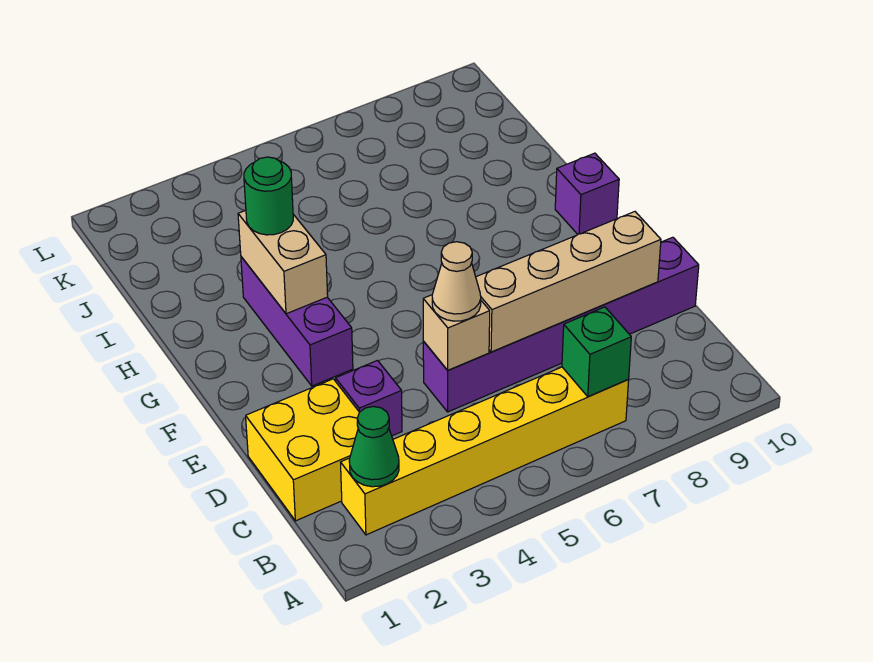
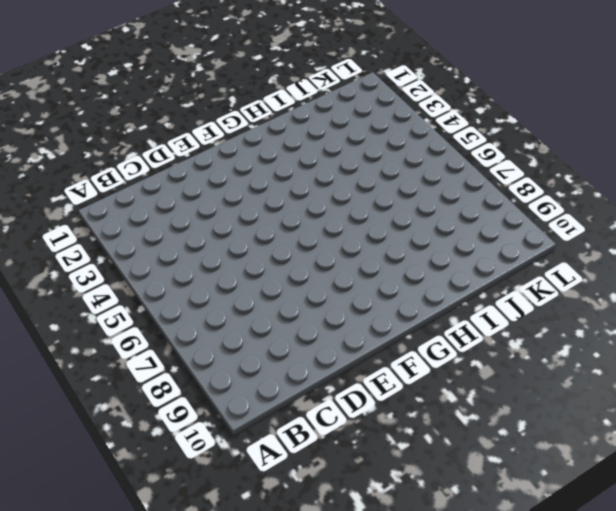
none -> yellow 1x6 brick [341,367,629,535]
none -> yellow 2x2 brick [246,379,359,521]
none -> purple 1x1 brick [336,361,402,436]

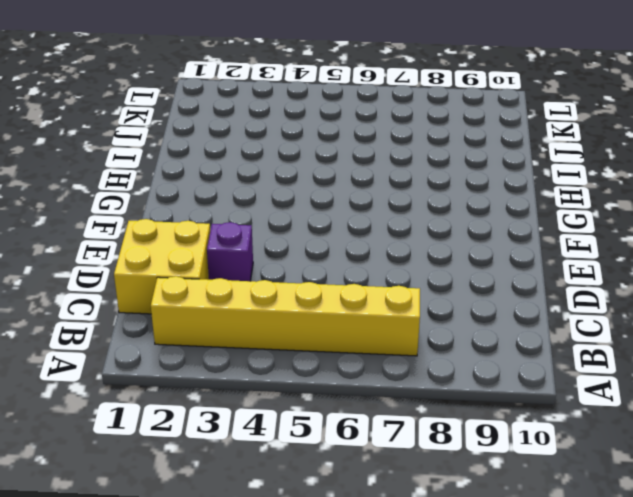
none -> purple 1x6 brick [423,237,699,412]
none -> purple 1x3 brick [241,257,353,386]
none -> purple 1x1 brick [555,153,619,234]

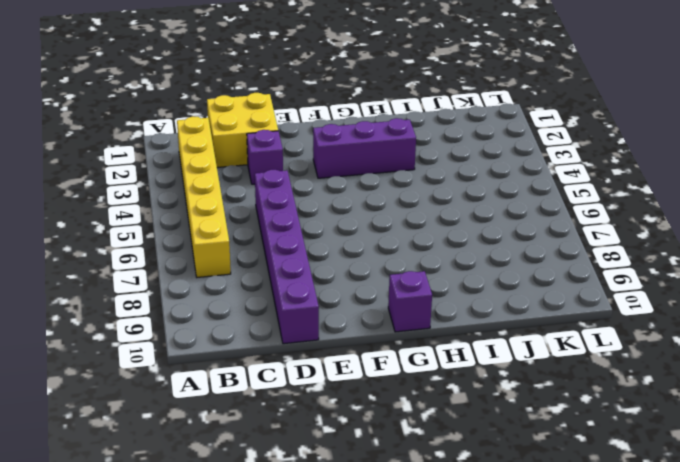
none -> green 1x1 cone [349,407,399,487]
none -> green 1x1 brick [562,307,631,397]
none -> tan 1x1 brick [423,295,490,370]

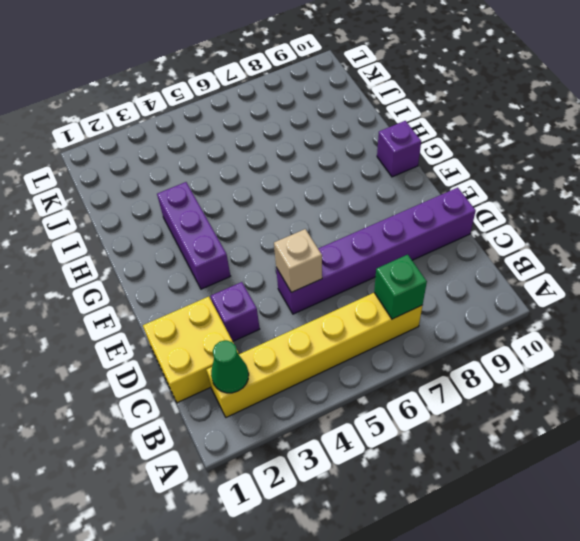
none -> tan 1x4 brick [476,212,661,352]
none -> tan 1x2 brick [238,210,328,314]
none -> tan 1x1 cone [432,242,481,321]

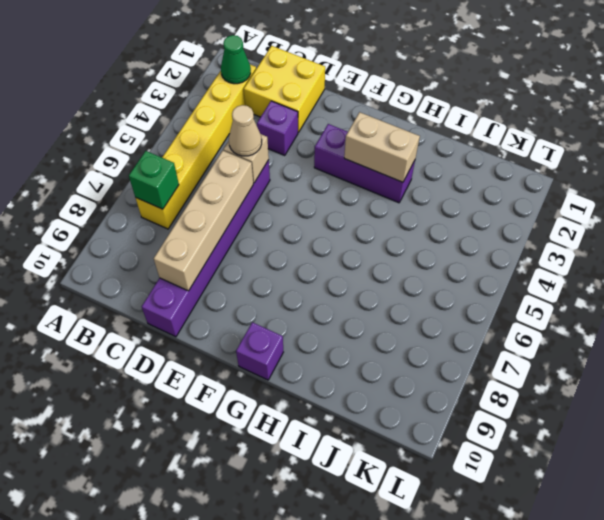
none -> green 1x1 round brick [244,157,293,235]

